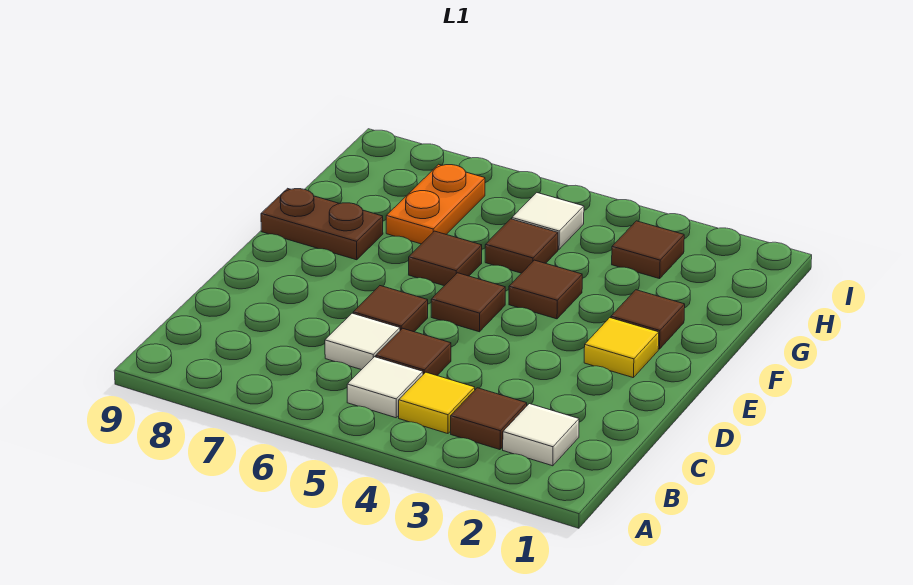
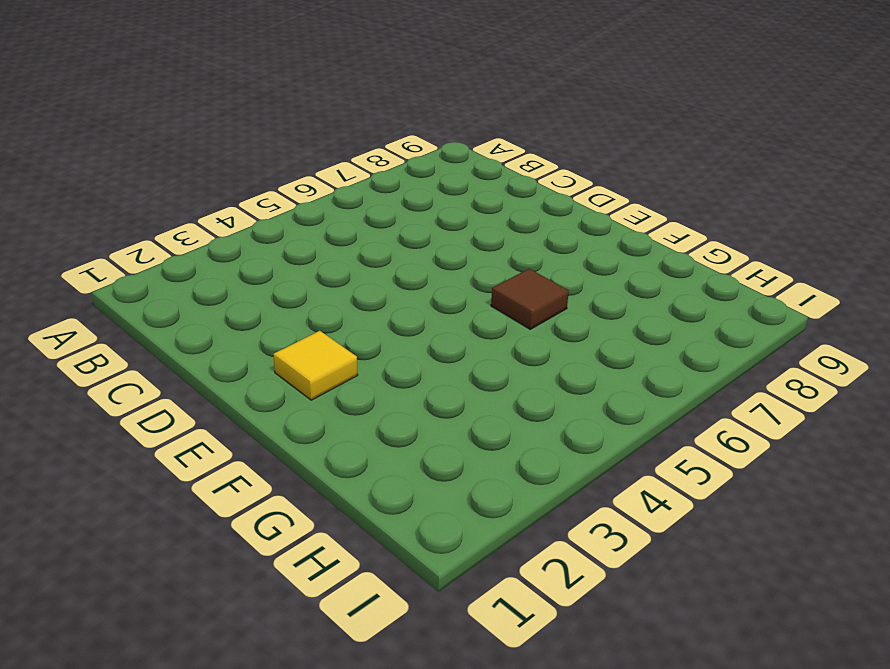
none -> white 1x1 tile [503,404,579,466]
none -> brown 1x1 tile [451,388,527,450]
none -> yellow 1x1 tile [399,372,475,434]

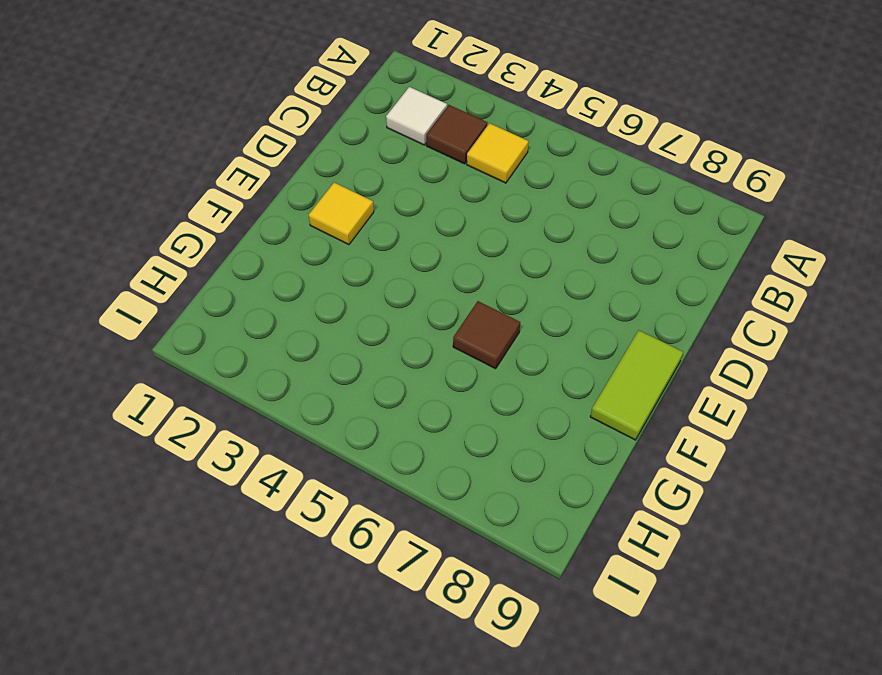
lime 1x2 tile [590,330,683,440] -> brown 1x2 plate [261,188,383,260]
none -> white 1x1 tile [347,357,423,418]
none -> brown 1x1 tile [376,328,451,375]
none -> white 1x1 tile [325,313,400,370]

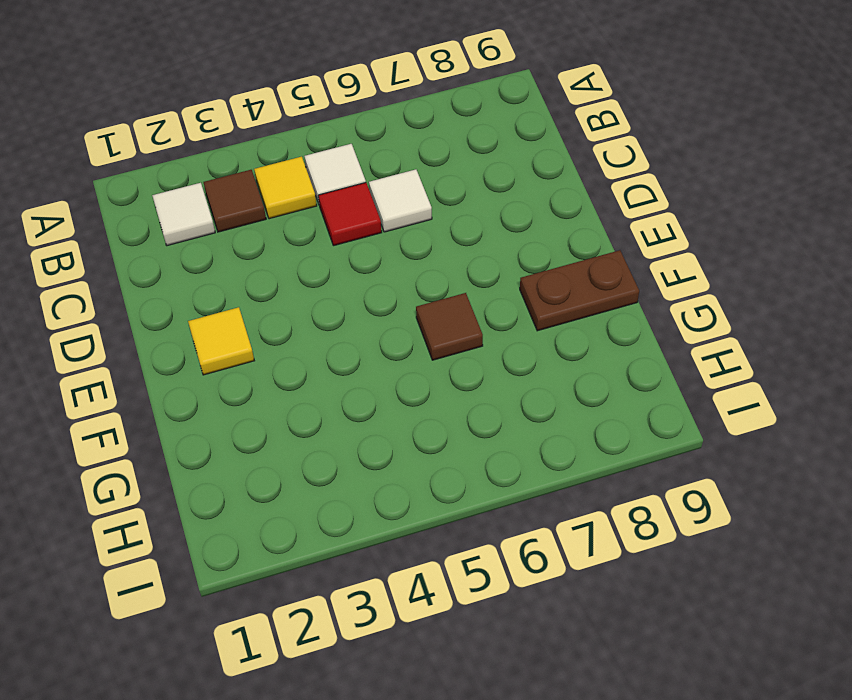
red 1x1 tile [318,183,382,246] -> brown 1x1 tile [376,328,451,375]
none -> brown 1x1 tile [353,286,428,332]
none -> brown 1x1 tile [431,273,505,332]
none -> brown 1x1 tile [611,290,685,349]

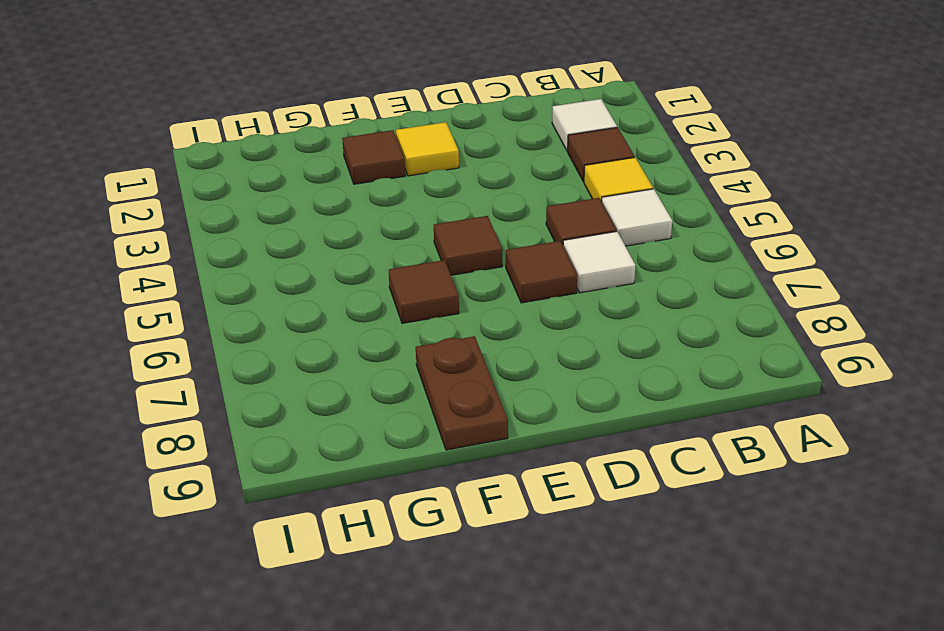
none -> brown 1x1 tile [509,260,582,319]
none -> brown 1x1 tile [485,219,558,273]
none -> orange 1x2 plate [386,164,485,244]

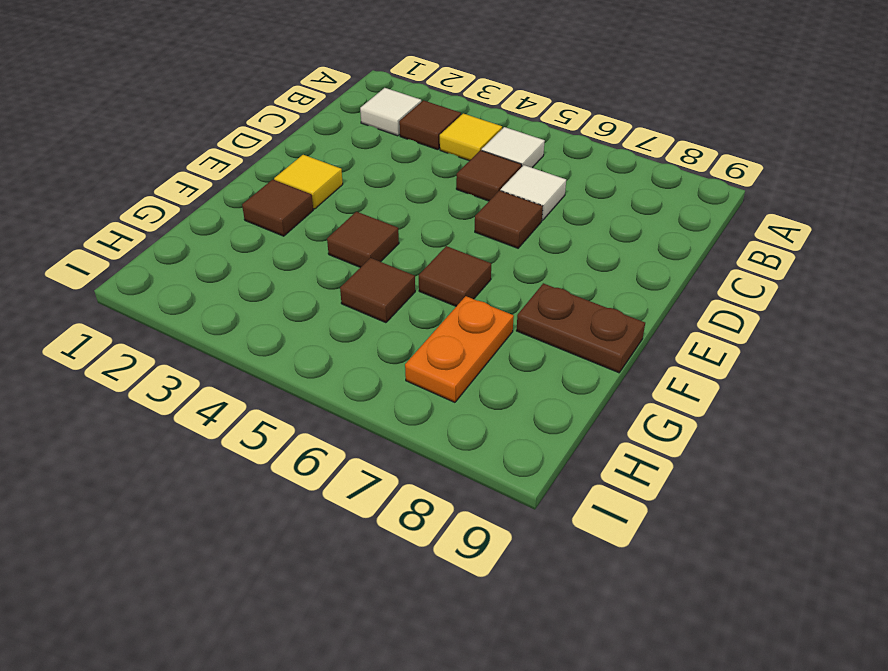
none -> brown 1x1 tile [431,273,505,332]
none -> brown 1x1 tile [612,221,684,279]
none -> white 1x1 tile [512,193,584,249]

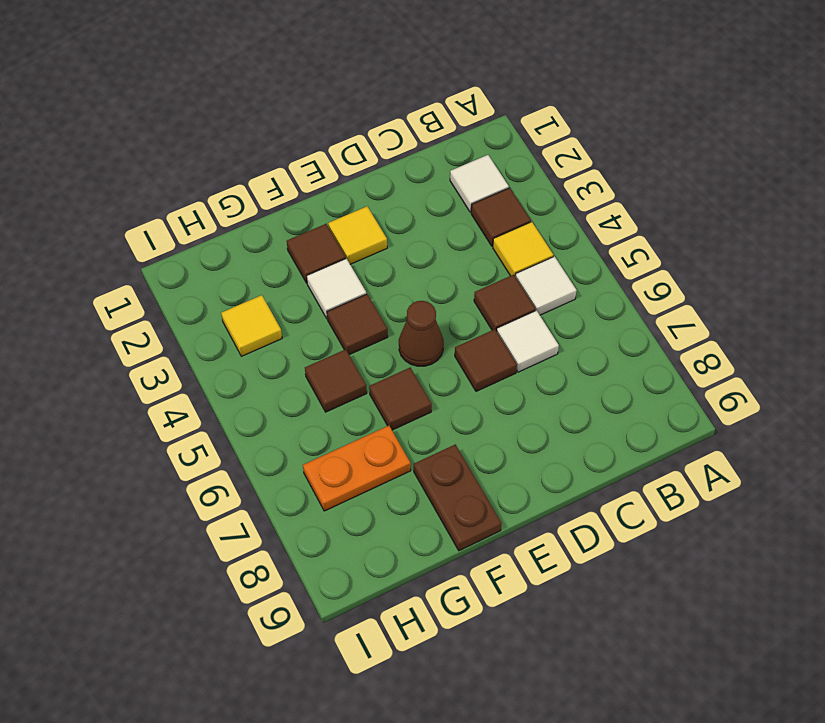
brown 1x1 cone [399,301,444,366] -> brown 1x1 tile [431,273,505,332]
white 1x1 tile [307,259,366,319] -> white 1x1 tile moved to [512,193,584,249]
yellow 1x1 tile [221,295,282,356] -> brown 1x1 tile [612,221,684,279]

